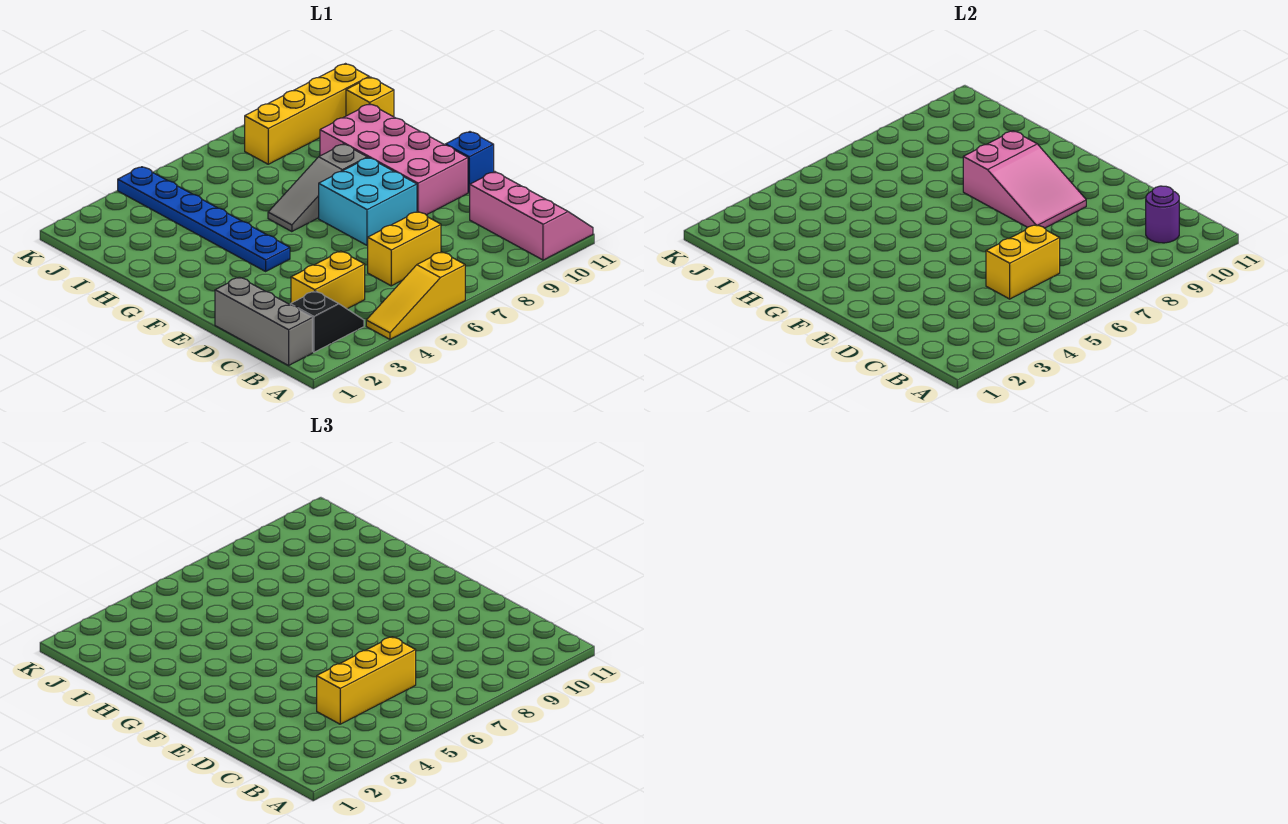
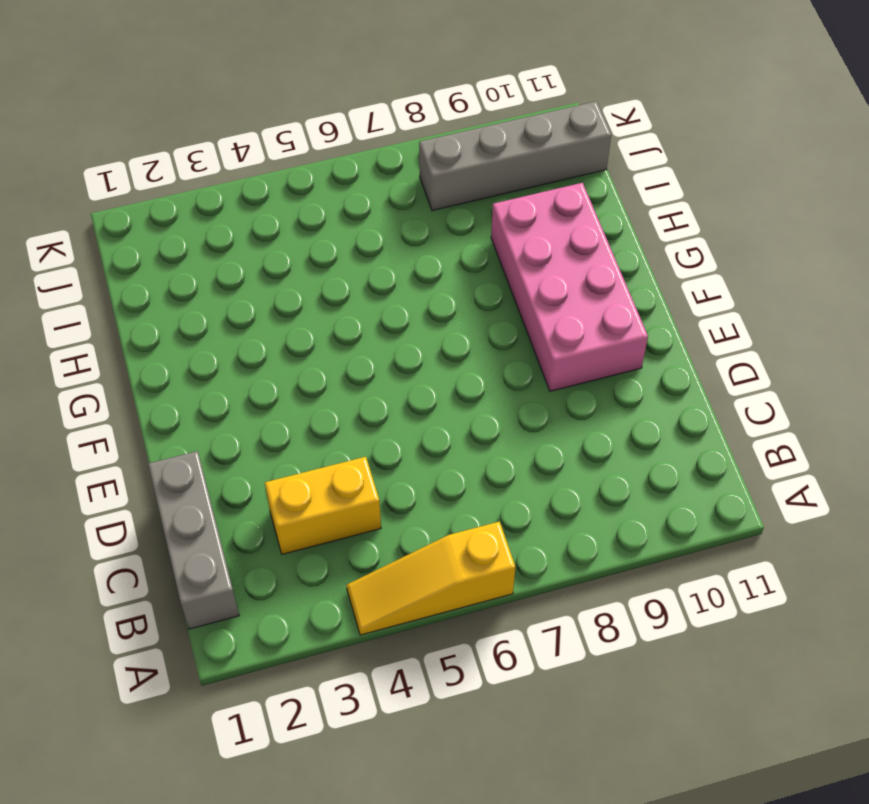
grey 1x4 brick [419,101,611,211] -> yellow 1x4 brick [245,64,369,164]
none -> pink 2x3 slope [469,172,593,260]
none -> black 1x2 slope [290,291,364,352]
none -> yellow 1x2 brick [368,212,441,286]

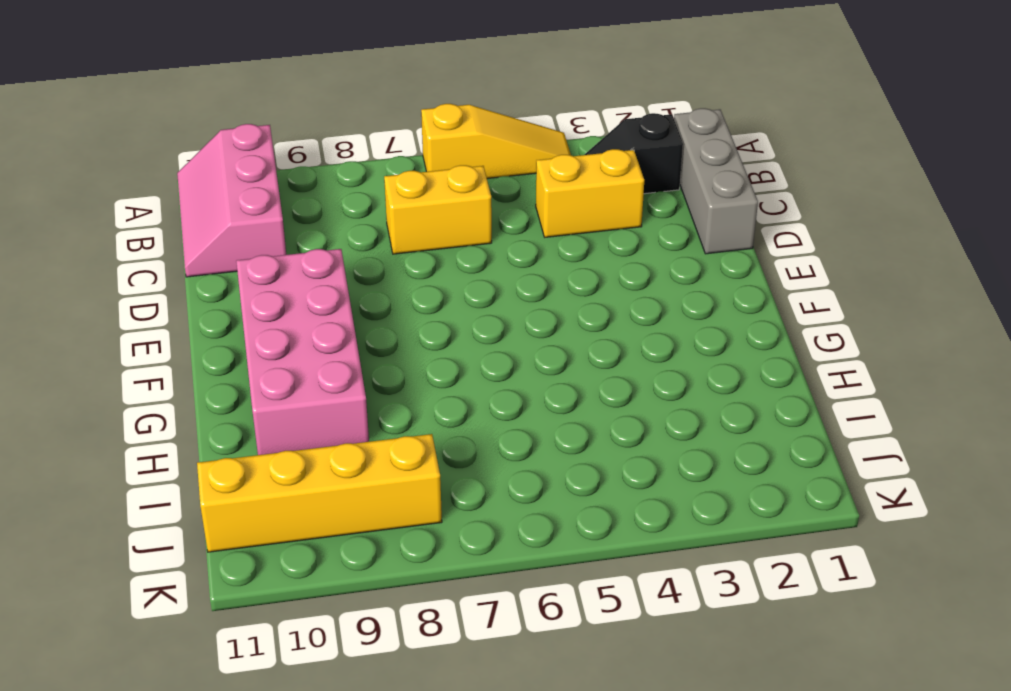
none -> cyan 2x2 brick [319,158,417,245]
none -> blue 1x1 brick [446,132,494,192]
none -> blue 1x6 plate [118,167,290,271]

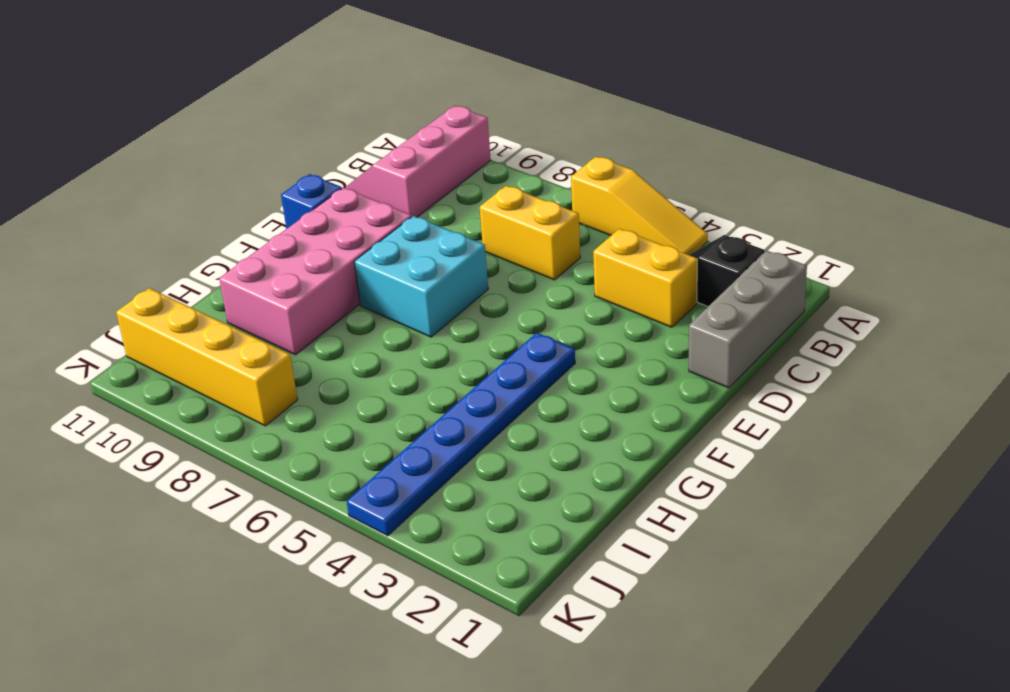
none -> grey 1x3 slope [268,144,367,232]
none -> yellow 1x1 brick [346,77,394,117]
none -> purple 1x1 round brick [1146,186,1179,243]

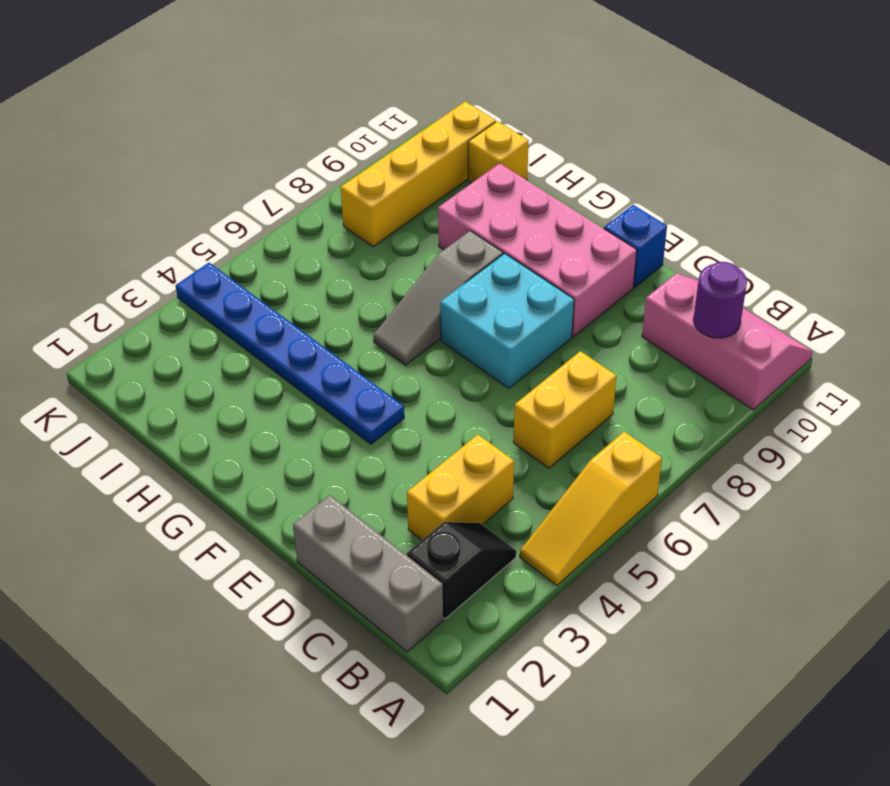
none -> yellow 1x2 brick [986,225,1060,299]
none -> pink 2x3 slope [963,131,1086,228]
none -> yellow 1x3 brick [317,637,416,724]

